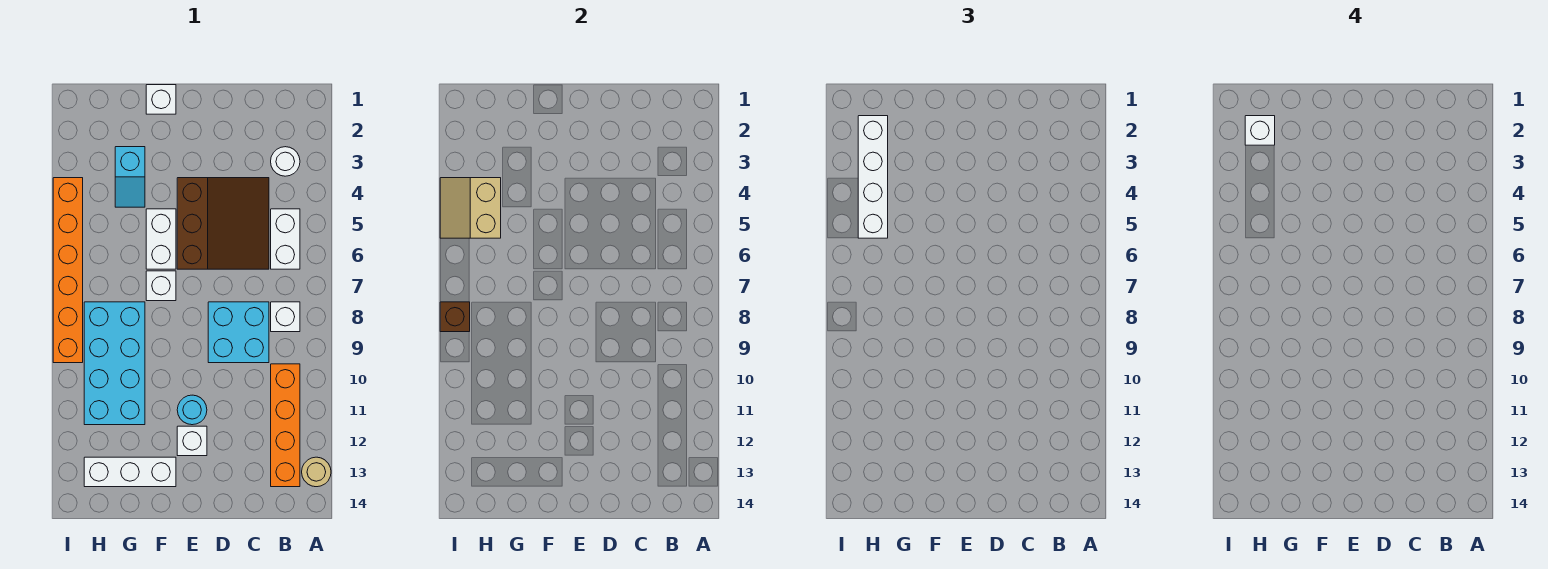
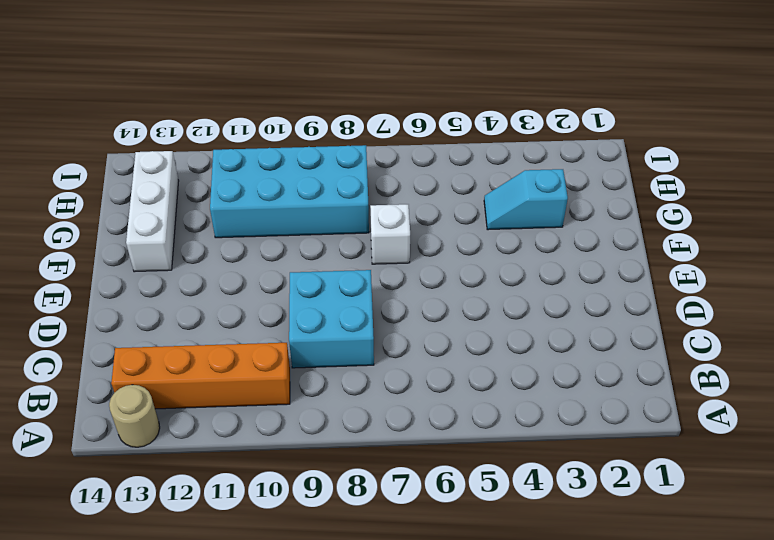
none -> white 1x1 round brick [271,147,300,176]
none -> white 1x2 brick [271,209,300,269]
none -> white 1x1 brick [271,302,300,332]

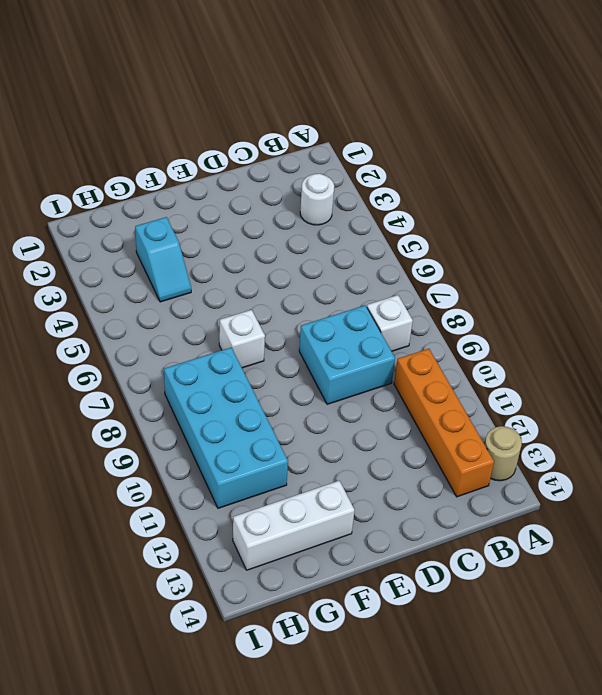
none -> white 1x2 brick [271,209,300,269]
none -> brown 3x3 slope [177,178,269,269]
none -> cyan 1x1 round brick [177,395,207,425]

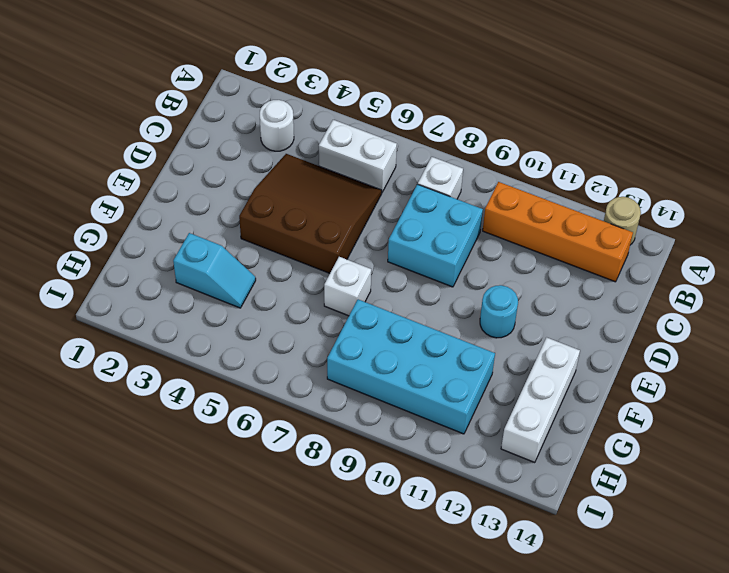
none -> white 1x1 brick [177,426,207,456]
none -> white 1x1 brick [146,85,176,114]
none -> white 1x2 brick [146,209,176,269]

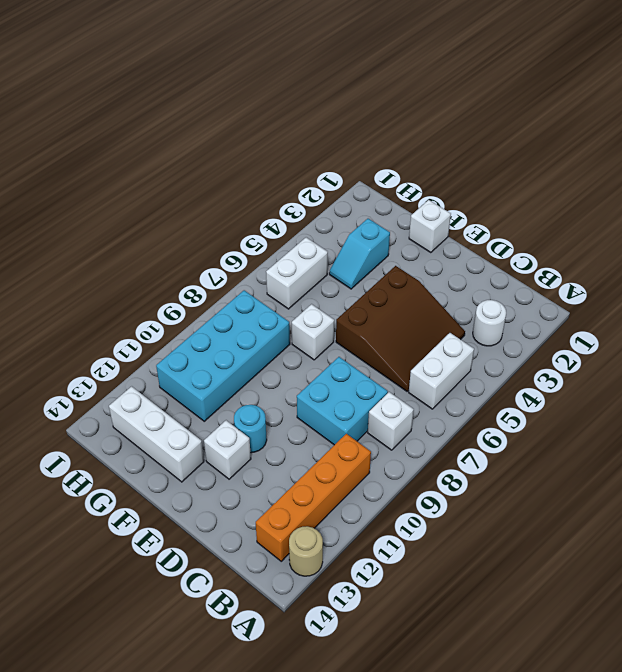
white 1x2 brick [266,237,328,309] -> white 1x2 brick moved to [146,209,176,269]
none -> orange 1x6 brick [53,178,83,363]
none -> tan 2x2 slope [440,178,501,238]
none -> brown 1x1 brick [440,302,470,332]

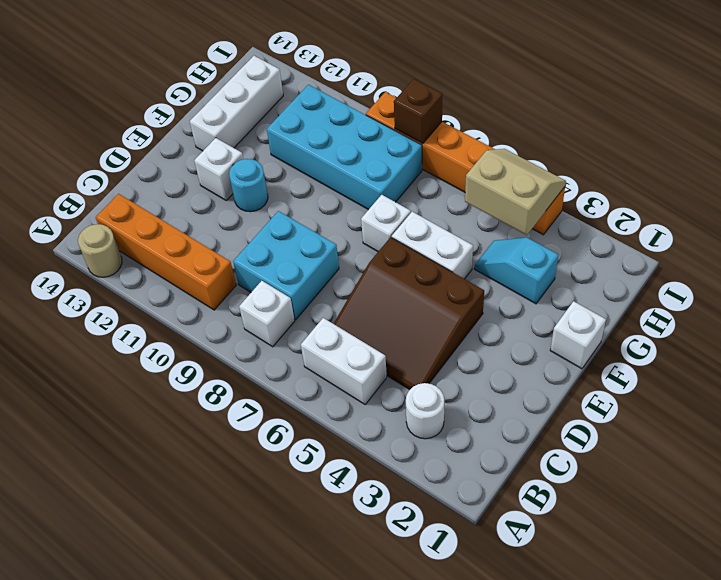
none -> white 1x4 brick [858,116,888,238]
none -> white 1x1 brick [1245,116,1275,145]

